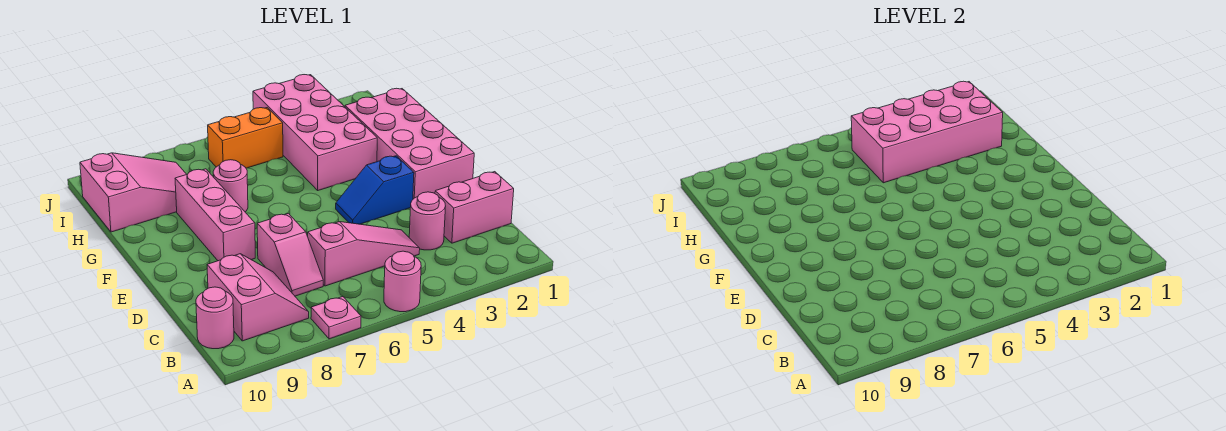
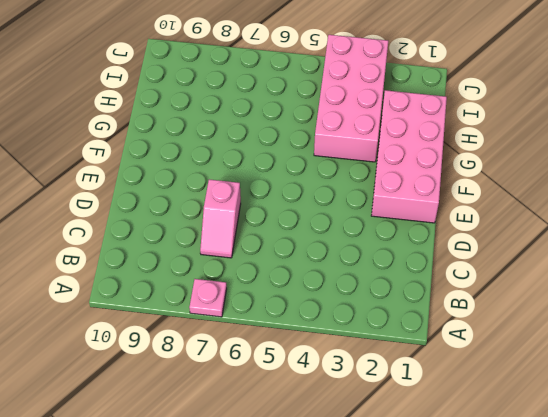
none -> pink 1x1 round brick [384,251,421,312]
none -> pink 2x2 slope [207,254,309,341]
none -> pink 1x1 round brick [196,287,234,349]

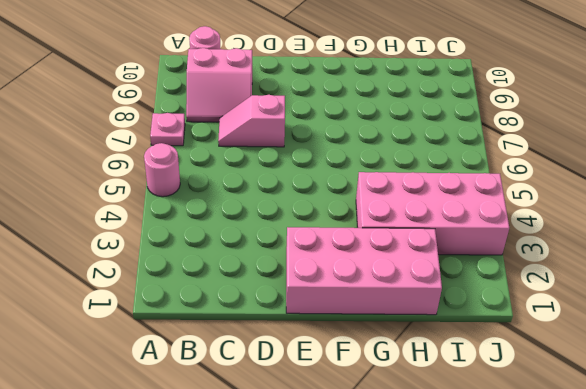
none -> pink 1x2 brick [435,172,514,243]
none -> pink 1x1 round brick [409,192,446,250]
none -> pink 1x3 slope [308,222,420,286]

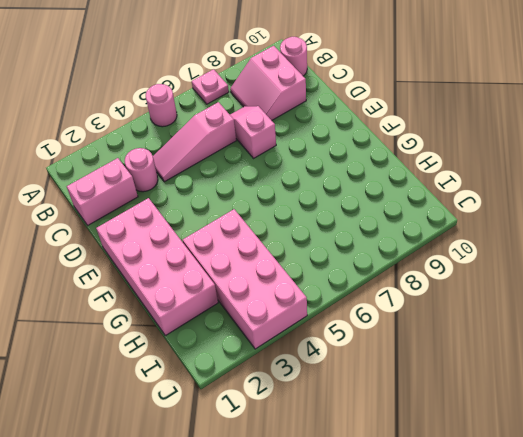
none -> blue 1x2 slope [336,156,414,224]
none -> pink 1x3 brick [175,169,255,261]
none -> pink 1x1 round brick [213,160,248,212]

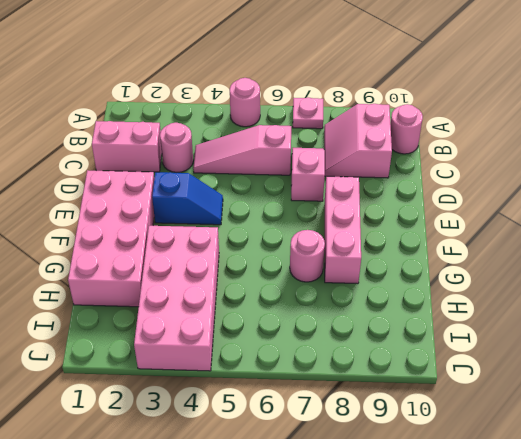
none -> pink 2x3 slope [80,153,187,232]
none -> orange 1x2 brick [208,108,283,168]
none -> pink 2x4 brick [851,81,1003,183]

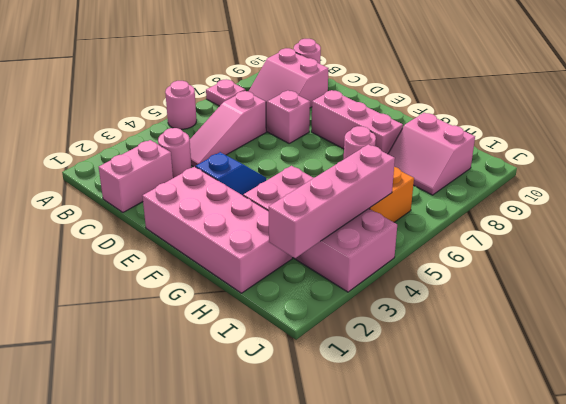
pink 2x2 slope [388,113,475,195] -> pink 2x3 slope [80,153,187,232]
pink 1x4 brick [269,144,395,258] -> pink 2x4 brick [851,81,1003,183]

